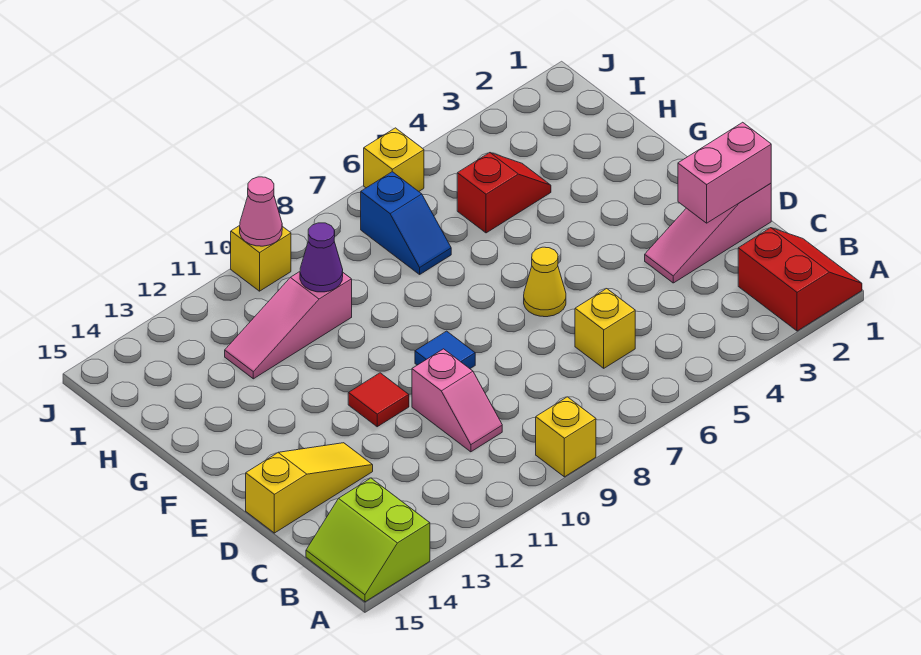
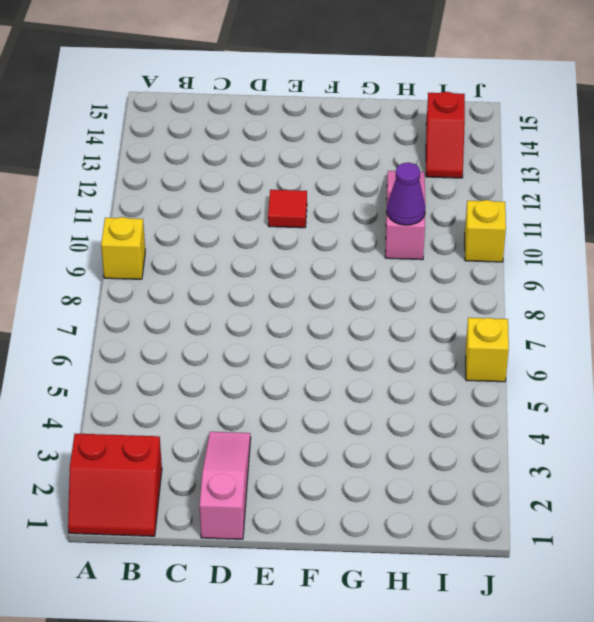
red 1x2 slope [426,92,465,178] -> red 1x2 slope moved to [457,153,551,233]
none -> lime 2x2 slope [306,478,430,602]
none -> yellow 1x1 brick [575,289,635,368]
none -> pink 1x2 slope [412,349,502,452]

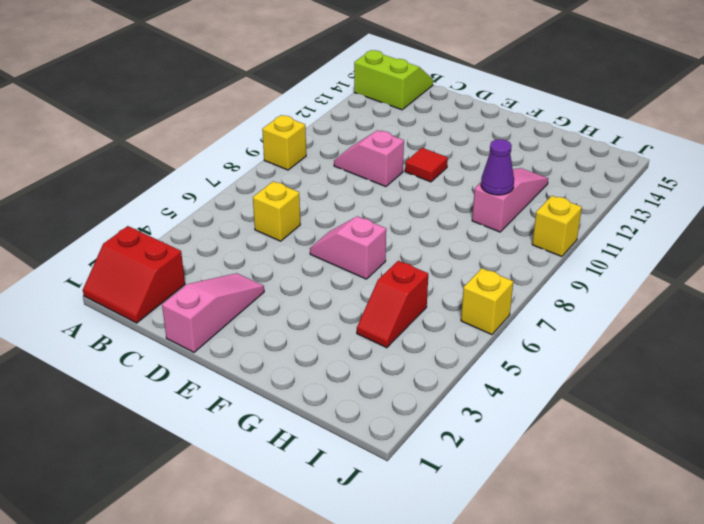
pink 1x2 slope [310,216,386,279] -> yellow 1x1 cone [524,247,566,317]
none -> yellow 1x3 slope [246,443,373,533]
none -> blue 1x1 tile [415,331,475,369]
none -> blue 1x2 slope [361,172,451,274]

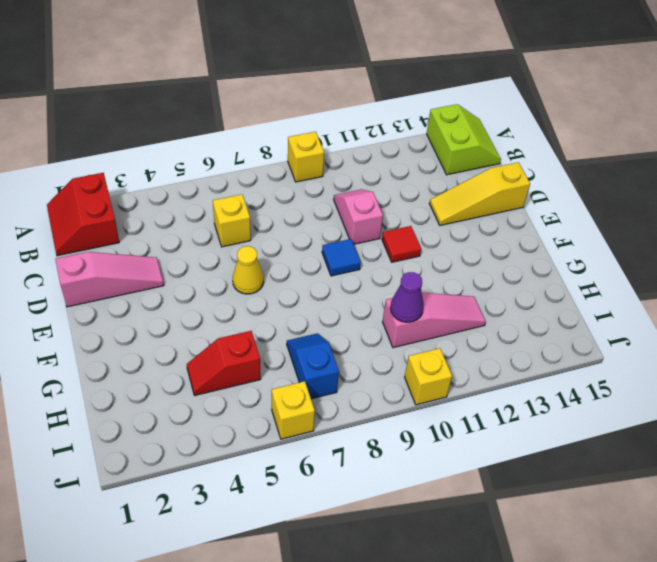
none -> pink 1x2 brick [678,122,771,223]
none -> pink 1x1 cone [240,177,282,246]

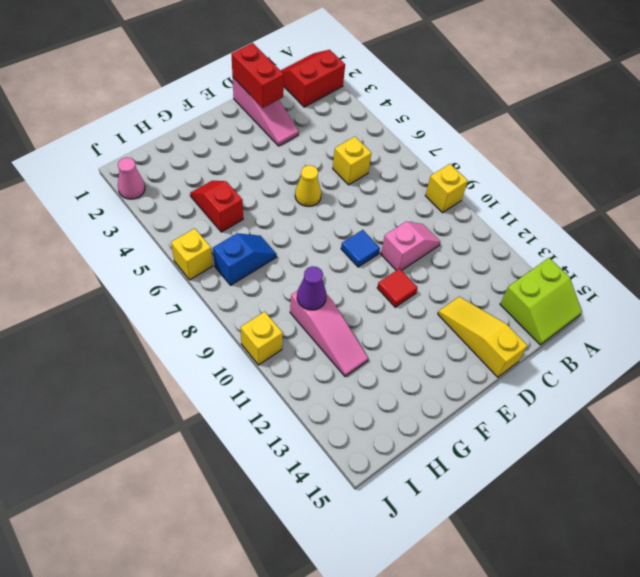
red 1x2 brick [231,43,284,108] -> pink 1x2 brick [678,122,771,223]
pink 1x1 cone [118,157,145,199] -> pink 1x1 cone moved to [240,177,282,246]

